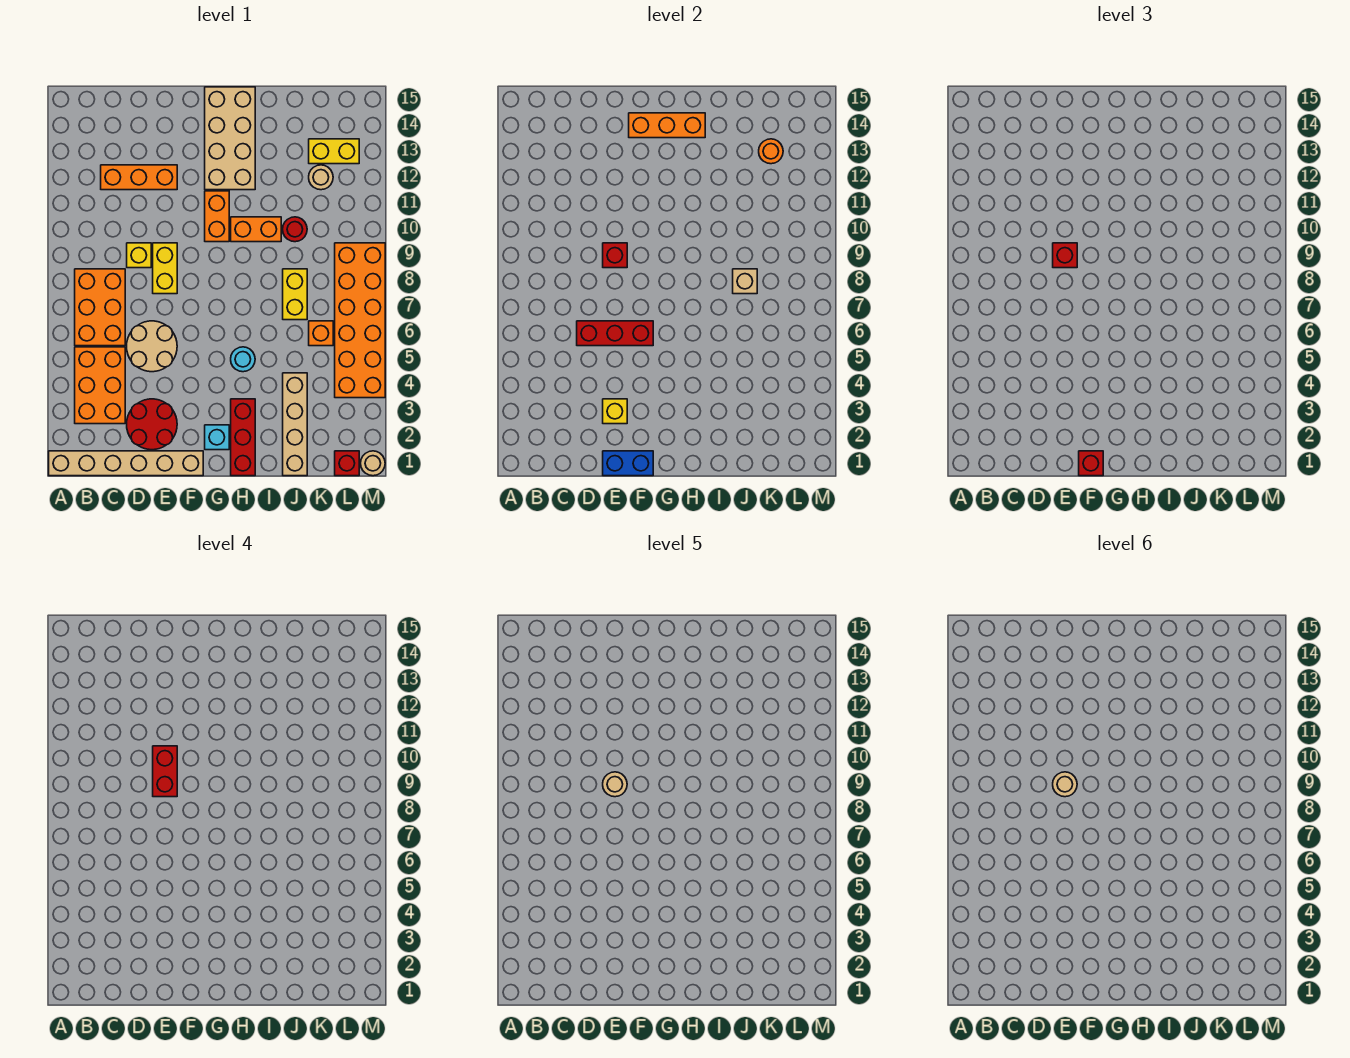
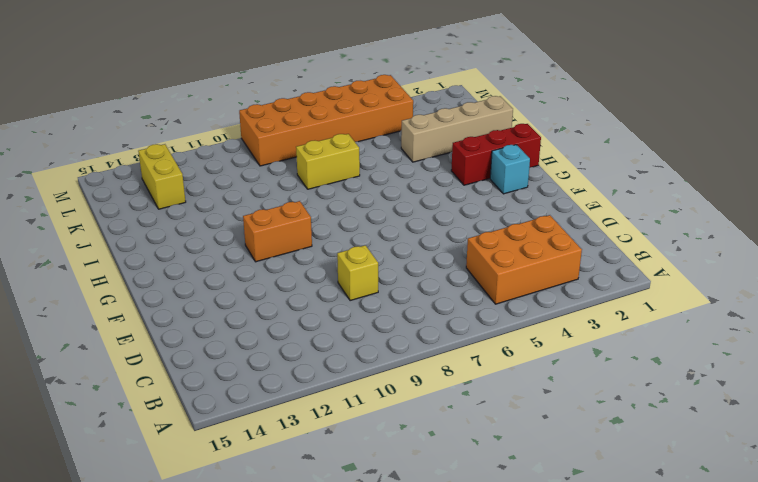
none -> tan 1x6 brick [49,451,203,476]
none -> orange 2x3 brick [75,269,125,346]
none -> orange 1x3 brick [101,165,177,190]
none -> red 2x2 round brick [127,399,177,450]

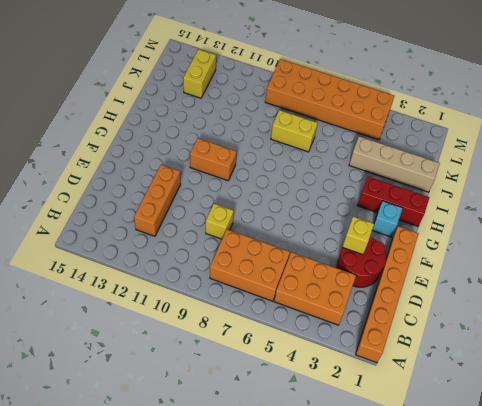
orange 1x6 brick [356,226,419,363] -> tan 1x6 brick [49,451,203,476]
none -> tan 2x2 round brick [127,321,177,372]
none -> yellow 1x2 brick [153,243,177,294]
none -> tan 2x4 brick [205,87,255,190]
none -> cyan 1x1 round brick [231,347,255,372]

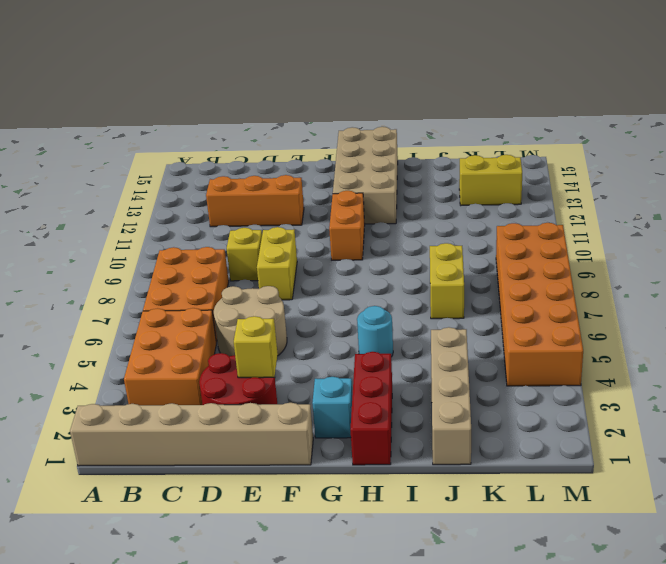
none -> orange 1x2 brick [231,217,281,242]
none -> red 1x1 round brick [283,217,307,242]
none -> orange 1x1 brick [309,321,333,346]
none -> tan 1x1 round brick [309,165,333,190]

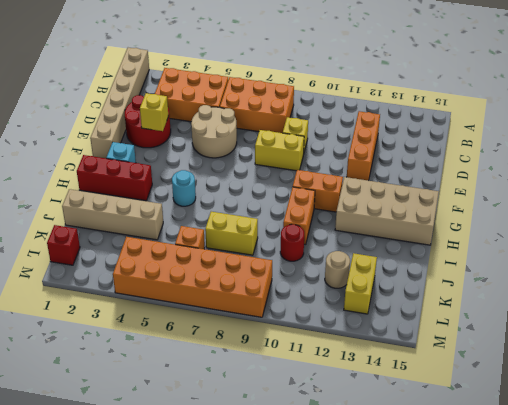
none -> tan 1x1 round brick [361,451,385,476]
none -> red 1x3 brick [577,321,653,346]
none -> blue 1x2 brick [603,451,653,476]
none -> red 1x1 brick [603,243,627,268]

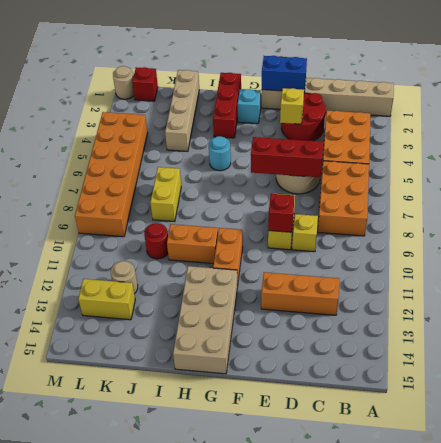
none -> orange 1x1 brick [309,321,333,346]
none -> orange 1x3 brick [629,113,705,138]
none -> tan 1x1 brick [733,269,757,294]
none -> orange 1x1 round brick [759,139,783,164]

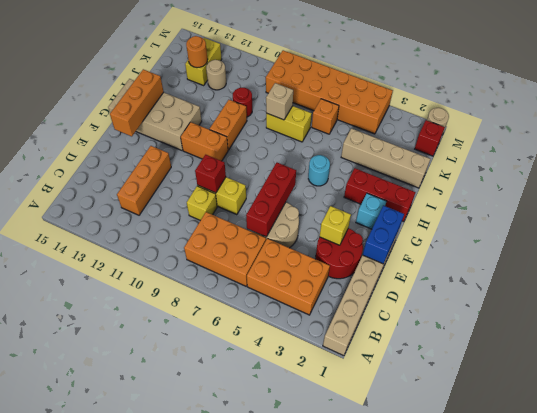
none -> red 1x1 brick [1053,243,1077,268]
none -> red 1x1 brick [1079,451,1103,476]
none -> red 1x2 brick [153,746,177,797]
none -> tan 1x1 round brick [603,772,627,797]

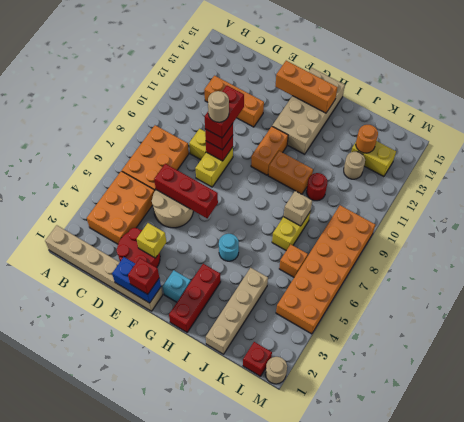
none -> tan 1x1 round brick [1053,772,1077,797]

